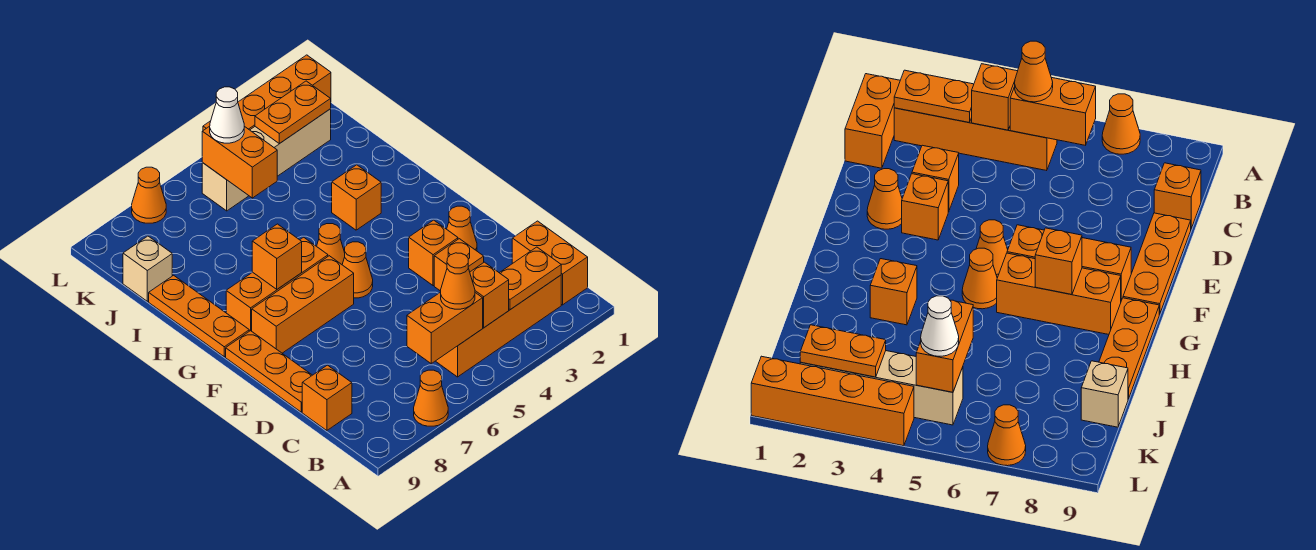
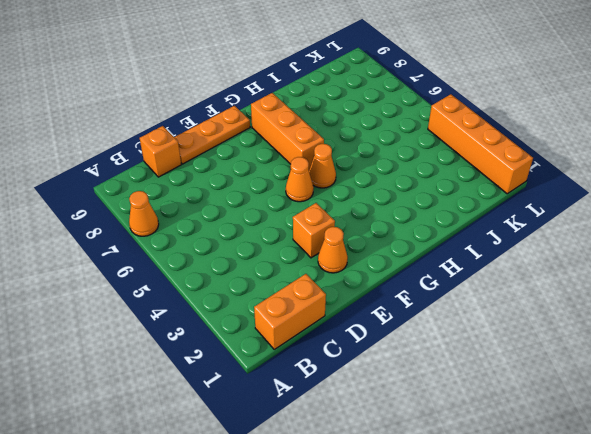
none -> orange 1x4 brick [436,275,561,377]
none -> orange 1x1 brick [434,239,484,291]
none -> orange 1x3 brick [252,256,354,353]

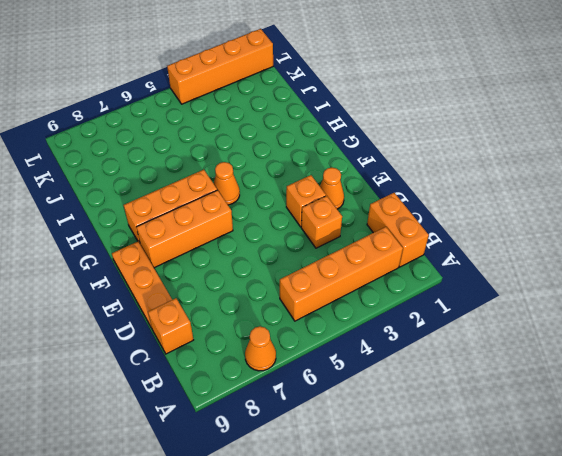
none -> orange 1x1 cone [342,242,373,298]
none -> orange 1x3 plate [149,275,249,357]
none -> orange 1x1 brick [332,165,381,230]

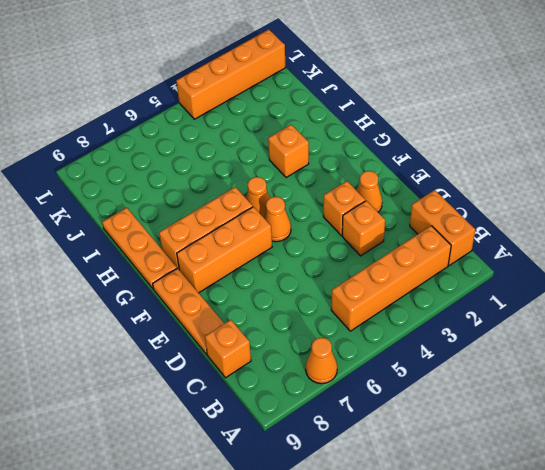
none -> tan 1x1 brick [123,236,172,301]
none -> tan 1x4 brick [202,109,331,211]
none -> orange 1x1 cone [132,167,166,223]

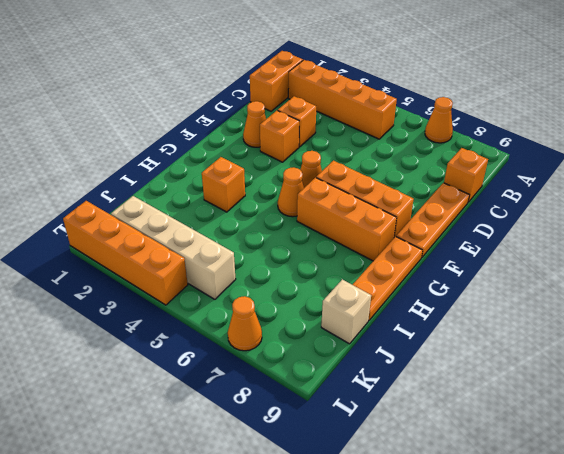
none -> orange 1x2 plate [500,247,561,310]
none -> orange 1x1 brick [470,262,509,327]
none -> orange 1x2 brick [407,292,483,363]

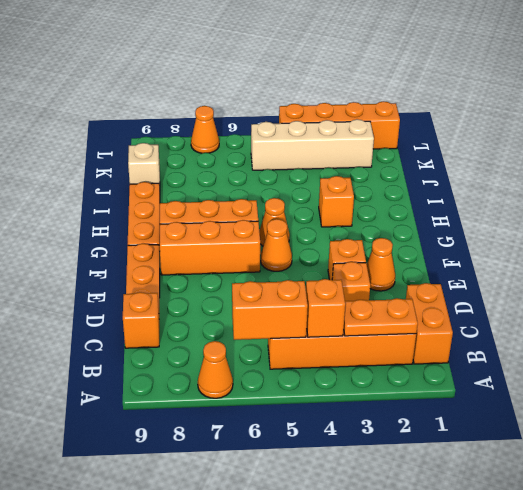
none -> orange 1x1 brick [252,224,302,289]
none -> orange 1x2 brick [202,126,277,198]
none -> orange 1x2 plate [255,81,331,144]

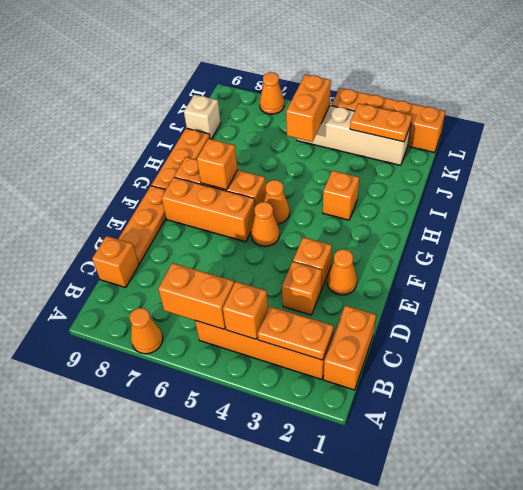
none -> orange 1x1 cone [441,253,475,309]
none -> white 1x1 cone [210,87,244,143]

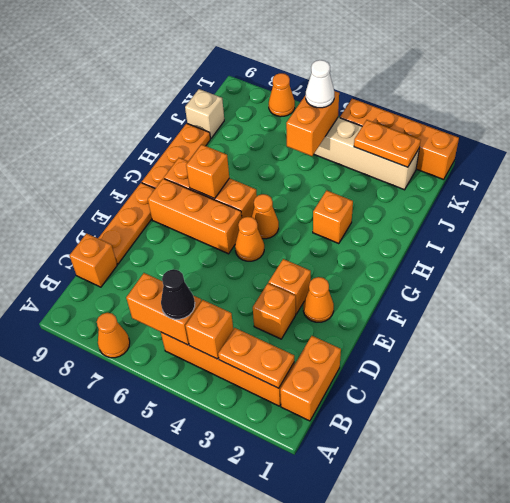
black 1x1 cone [161,269,195,319] -> orange 1x1 cone [441,253,475,309]

